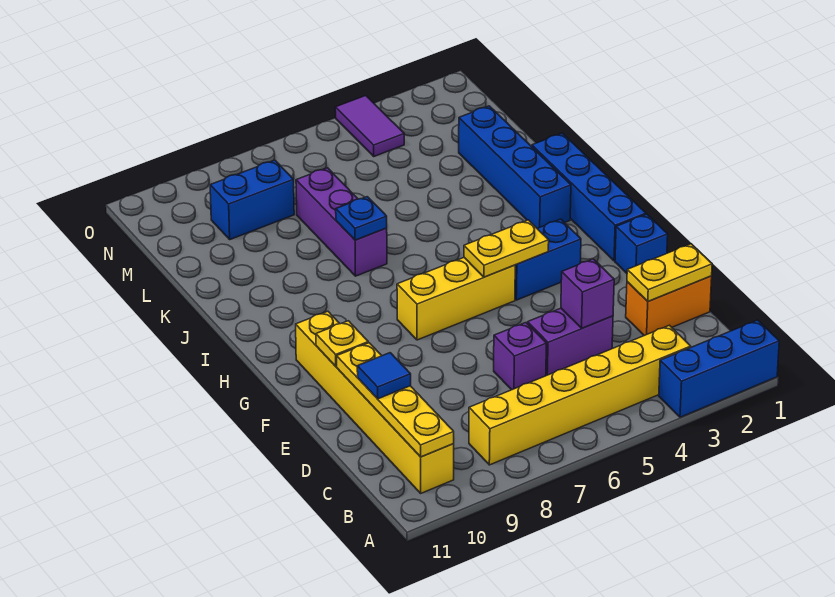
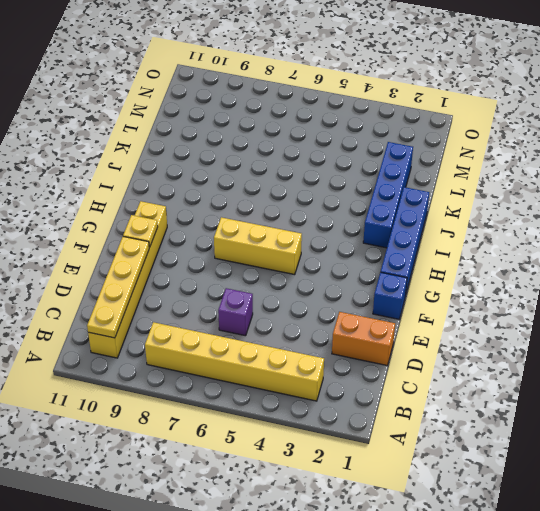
none -> blue 1x3 brick [659,320,779,417]
none -> purple 1x2 brick [527,308,613,376]
none -> blue 1x2 brick [515,219,581,300]

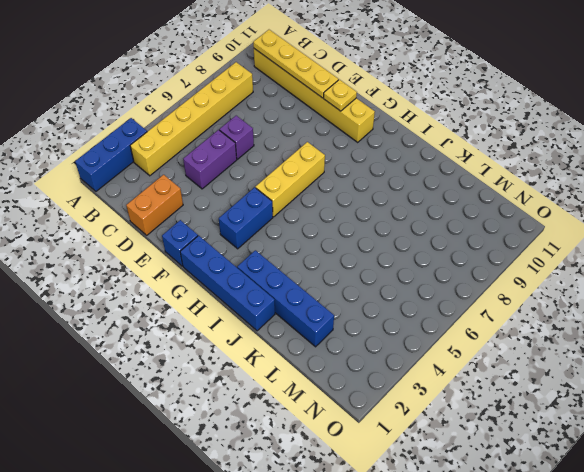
none -> purple 1x3 brick [296,168,387,276]
none -> blue 1x2 brick [210,160,294,239]
none -> purple 1x2 tile [335,96,404,156]

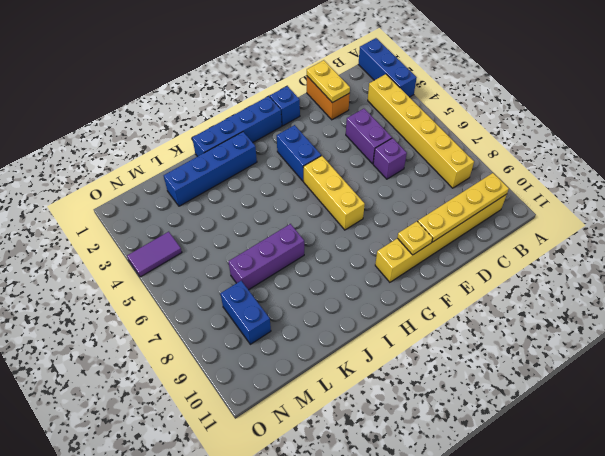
none -> purple 1x1 brick [561,259,614,328]
none -> yellow 1x2 plate [464,220,549,277]
none -> blue 1x1 plate [336,197,387,240]

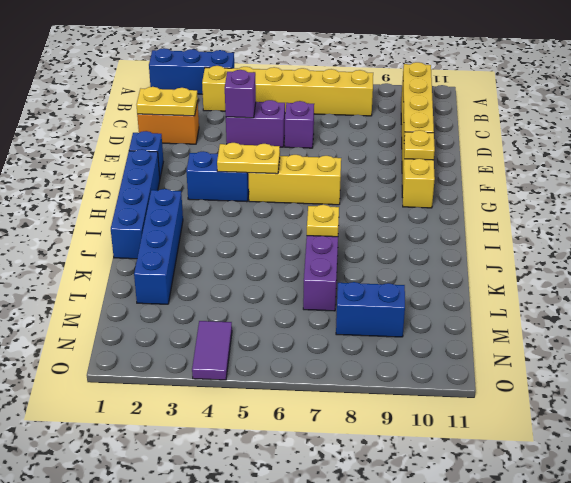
yellow 1x1 plate [307,205,339,237] -> blue 1x1 plate [336,197,387,240]
none -> blue 1x1 tile [357,353,411,399]

